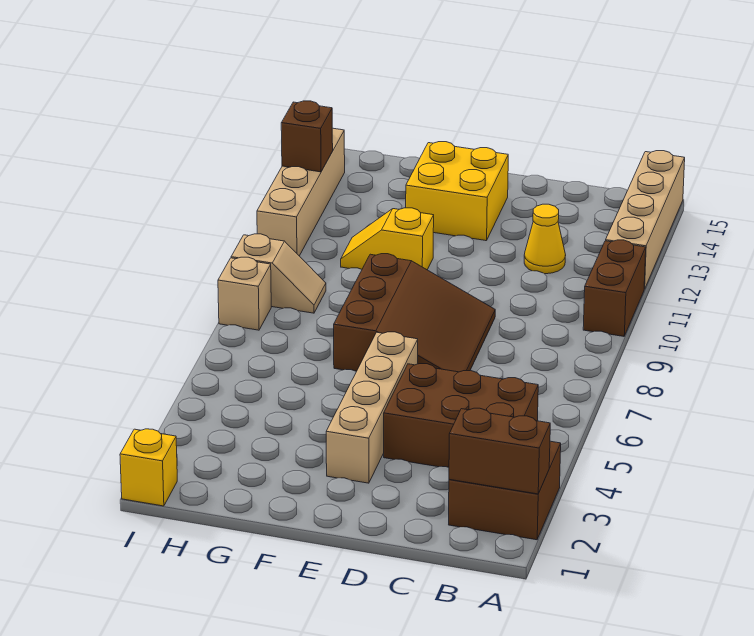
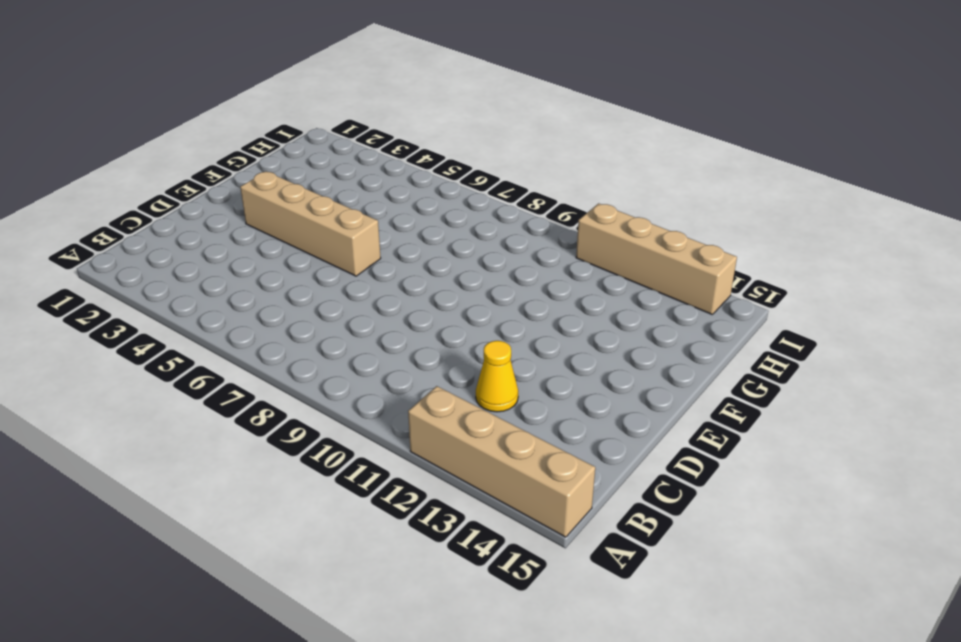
none -> brown 2x2 brick [449,441,561,540]
none -> brown 1x2 brick [583,240,646,336]
none -> brown 2x3 brick [384,364,538,467]

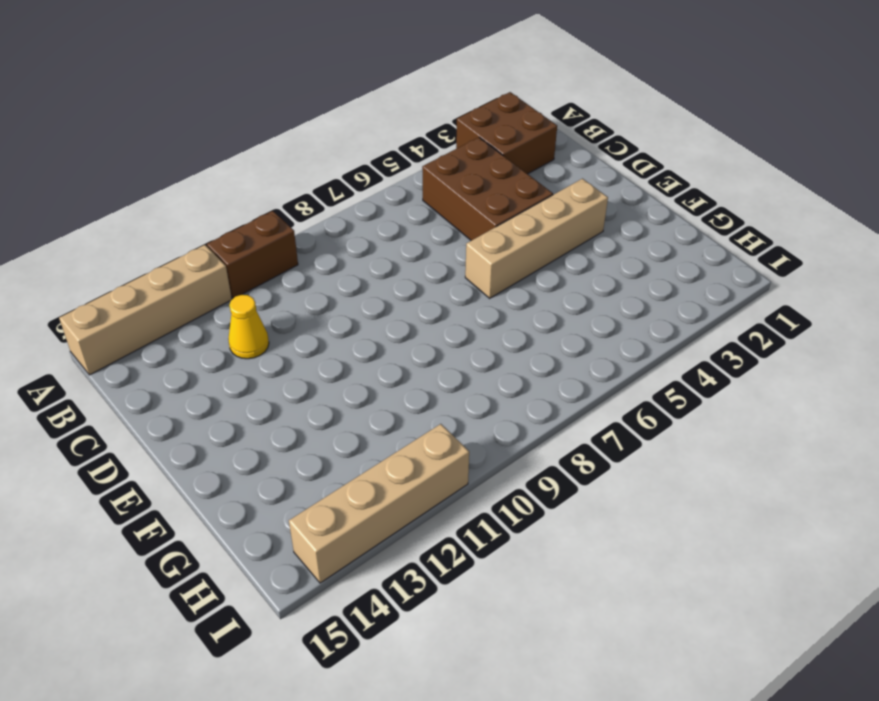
none -> brown 3x3 slope [334,254,495,372]
none -> yellow 2x2 brick [406,142,508,241]
none -> yellow 1x2 slope [341,208,434,270]

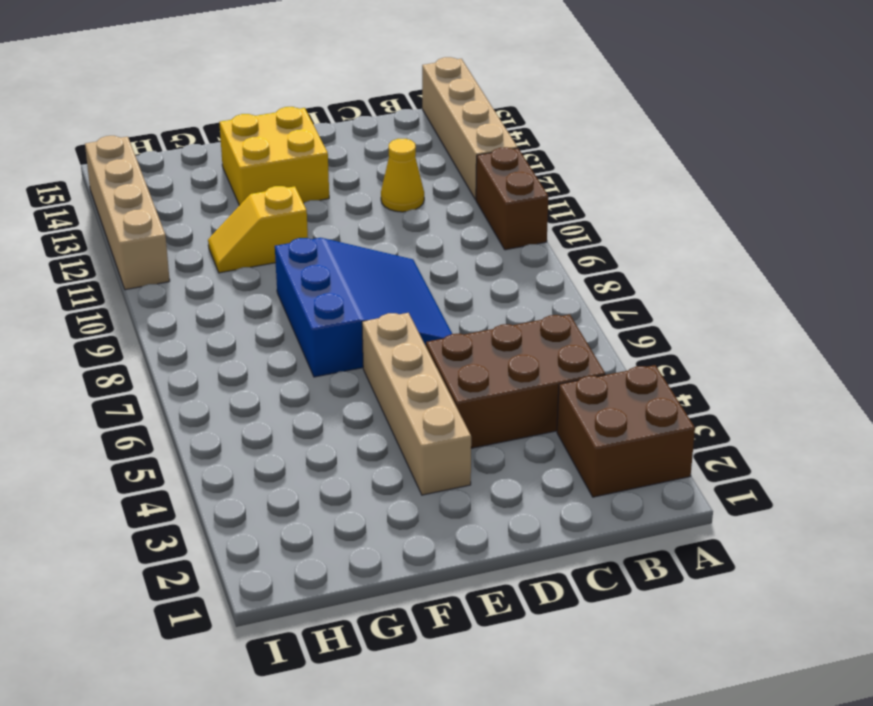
blue 3x3 slope [275,238,452,377] -> brown 3x3 slope [334,254,495,372]
none -> tan 1x2 slope [231,234,326,313]
none -> yellow 1x1 brick [120,429,177,506]
none -> tan 1x1 brick [218,257,271,330]

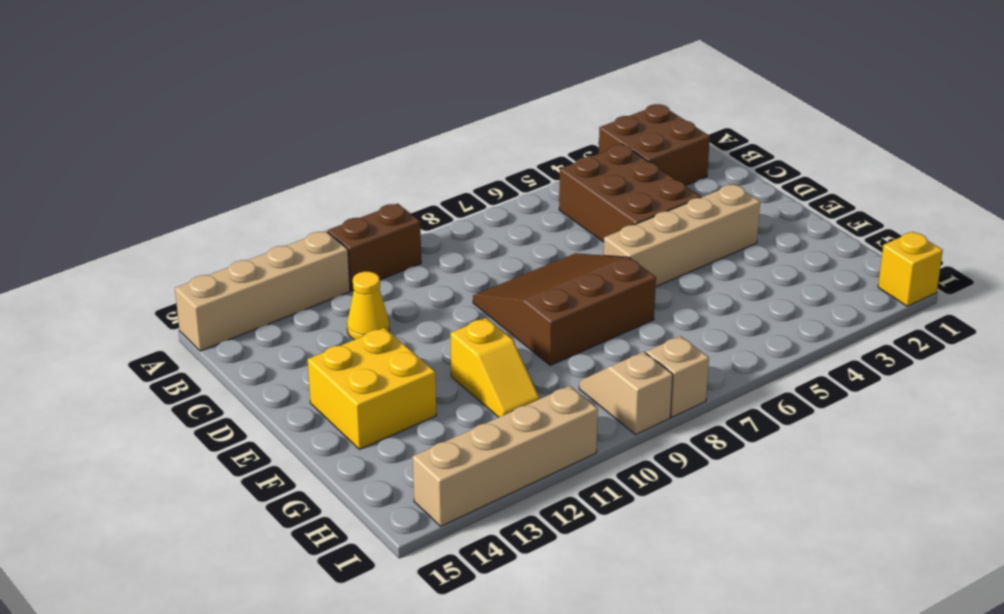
none -> brown 1x2 brick [449,408,550,494]
none -> brown 1x1 brick [281,101,333,172]

